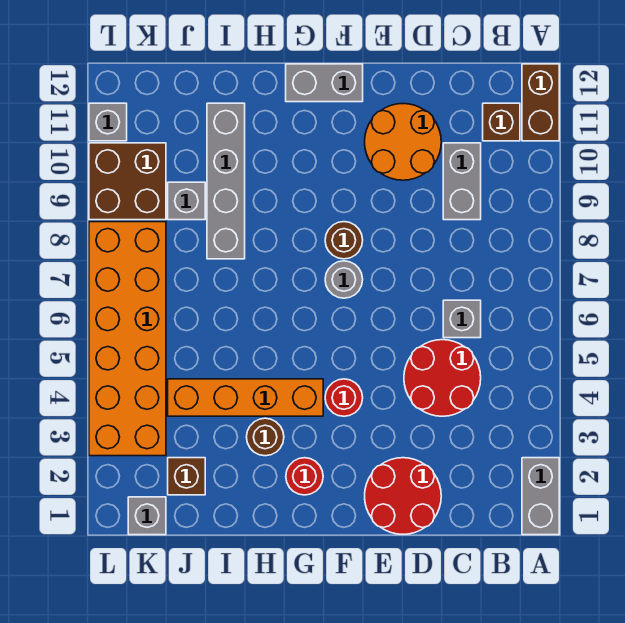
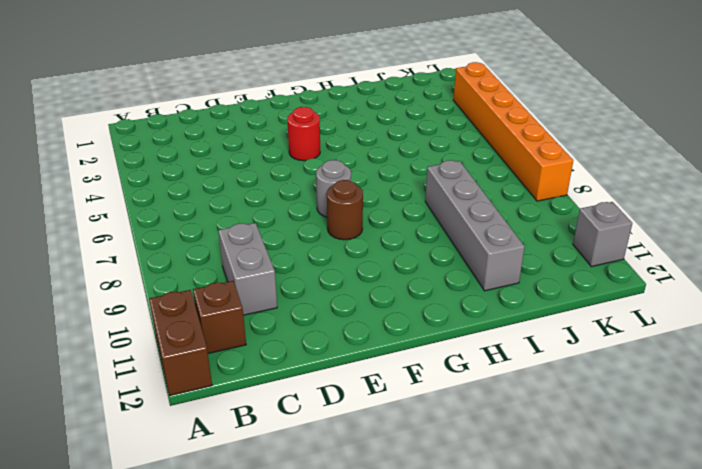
orange 1x6 brick [453,62,573,201] -> orange 2x6 brick [89,222,166,456]
none -> grey 1x2 brick [522,458,559,535]
none -> red 2x2 round brick [404,340,481,416]
none -> grey 1x1 brick [443,300,481,338]

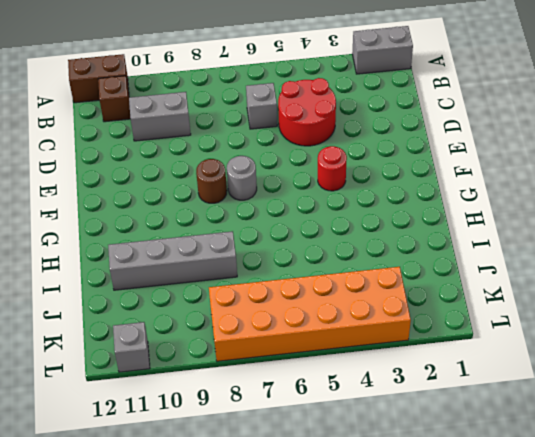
none -> red 2x2 round brick [365,458,441,534]
none -> orange 2x2 round brick [365,104,441,180]
none -> grey 1x2 brick [286,64,363,102]

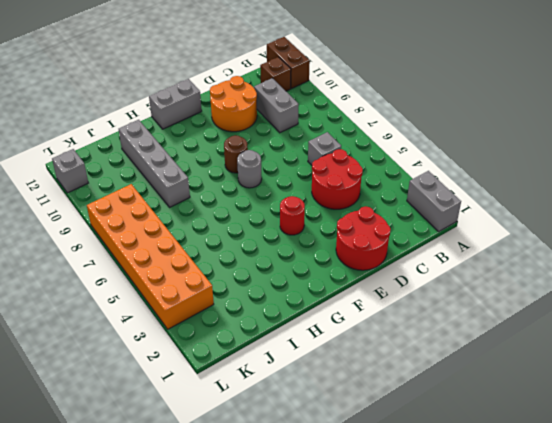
none -> red 1x1 round brick [286,458,323,495]
none -> orange 1x4 brick [168,379,323,416]
none -> brown 1x1 round brick [247,418,284,456]

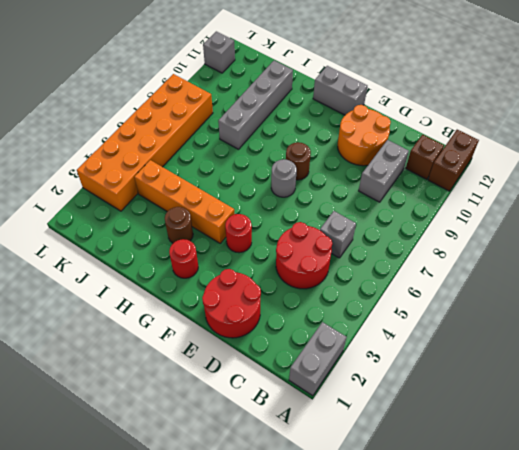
none -> brown 1x1 brick [168,458,205,495]
none -> grey 1x1 brick [168,182,205,220]
none -> grey 1x1 brick [128,497,166,535]

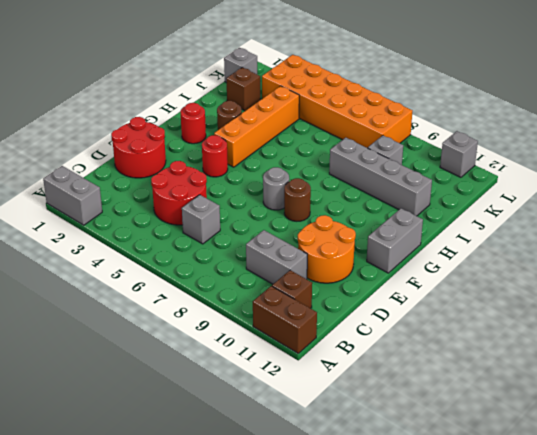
none -> brown 2x2 brick [89,143,166,220]

